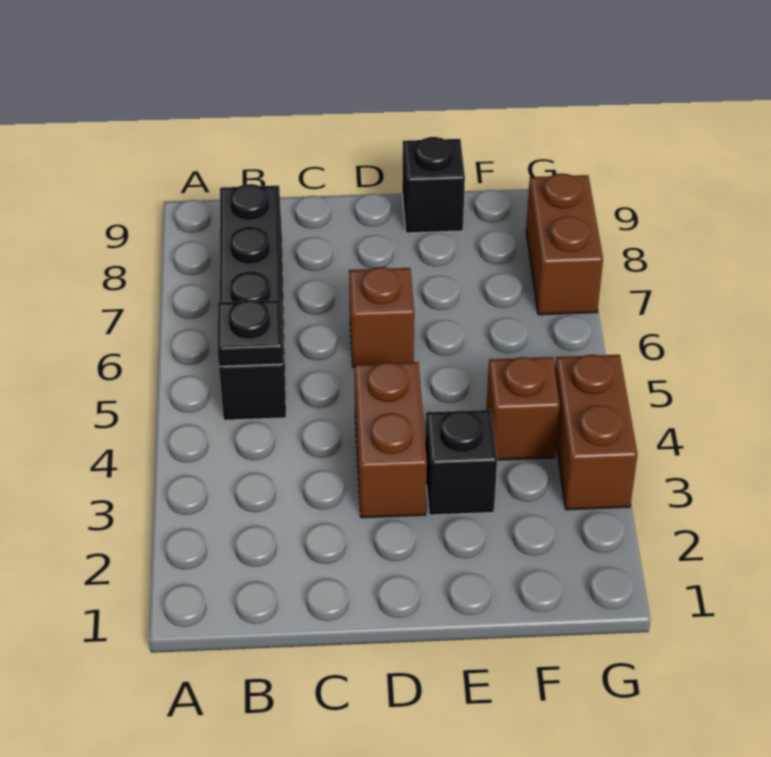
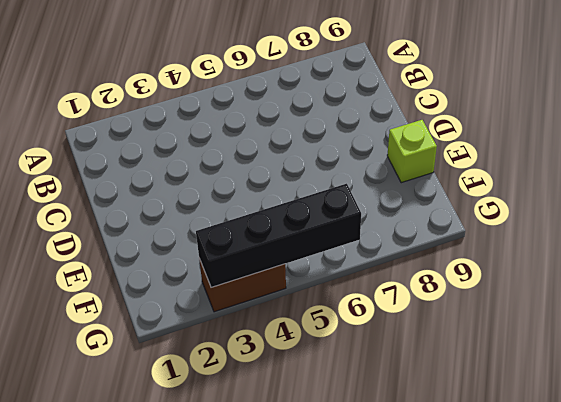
lime 1x1 brick [387,120,437,183] -> black 1x1 brick [402,137,465,233]
black 1x4 brick [196,184,361,288] -> black 1x4 brick moved to [219,184,286,420]
none -> brown 1x2 brick [354,362,427,518]
none -> brown 1x1 brick [349,267,414,367]

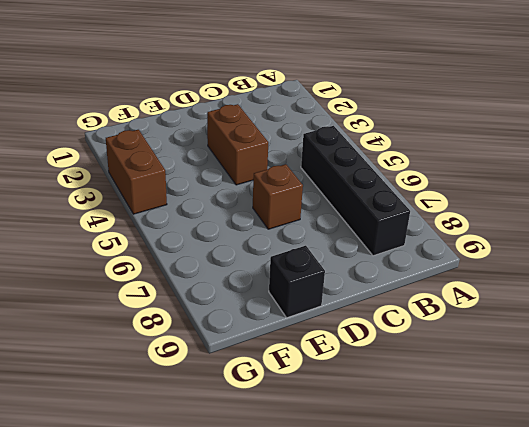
none -> black 1x1 brick [425,410,497,515]
none -> brown 1x1 brick [486,357,560,460]

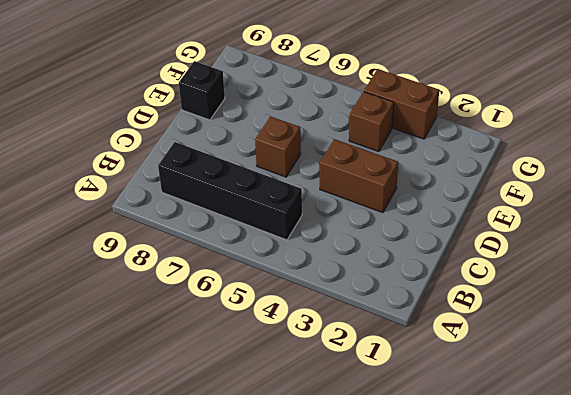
none -> black 1x1 brick [425,410,497,515]
none -> brown 1x2 brick [526,174,603,315]

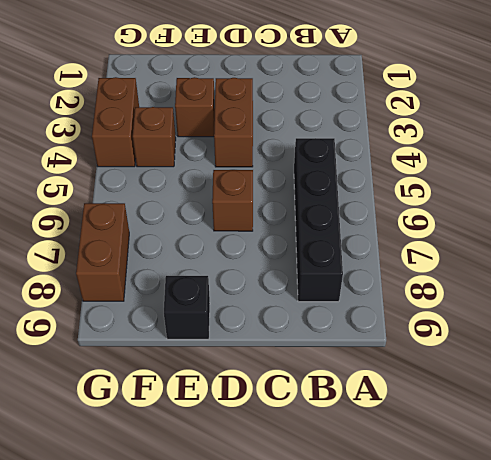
brown 1x1 brick [175,77,215,137] -> black 1x1 brick [425,410,497,515]
none -> black 1x1 plate [217,300,283,366]

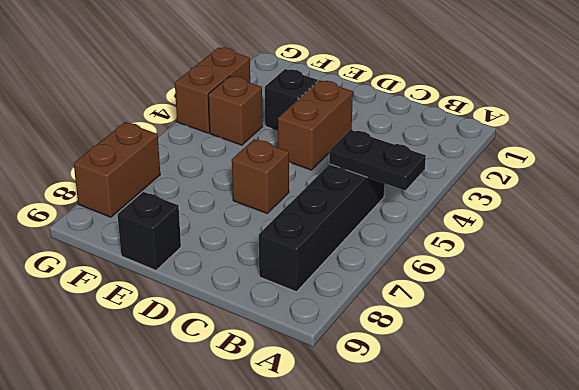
black 1x2 plate [329,130,426,191] -> black 1x1 plate [217,300,283,366]

